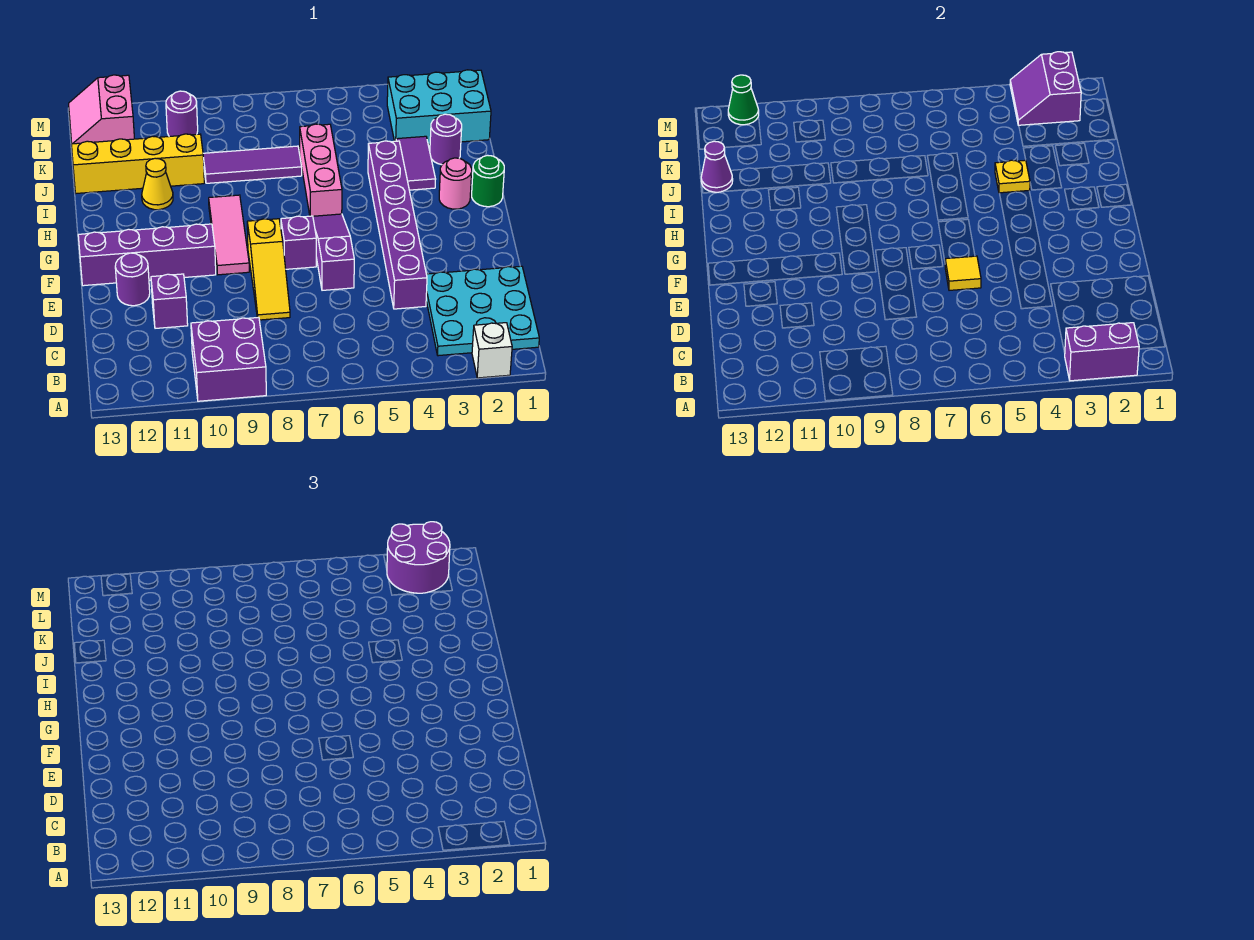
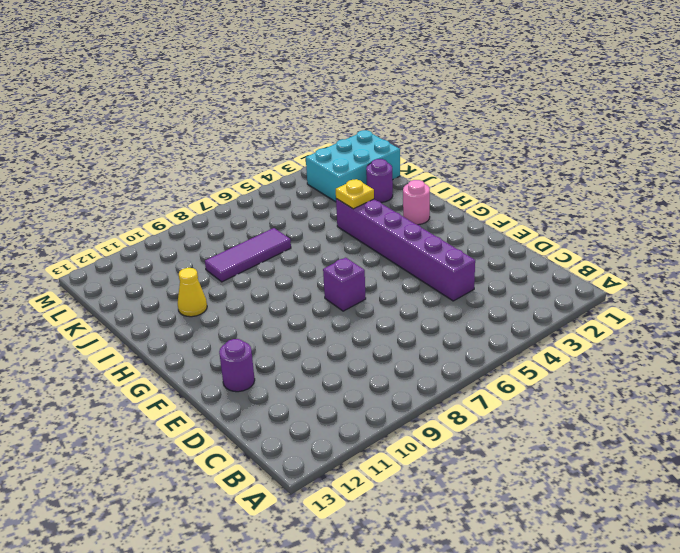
none -> white 1x1 brick [472,323,512,378]
none -> purple 2x2 brick [191,317,266,401]
none -> cyan 3x3 plate [426,266,539,356]

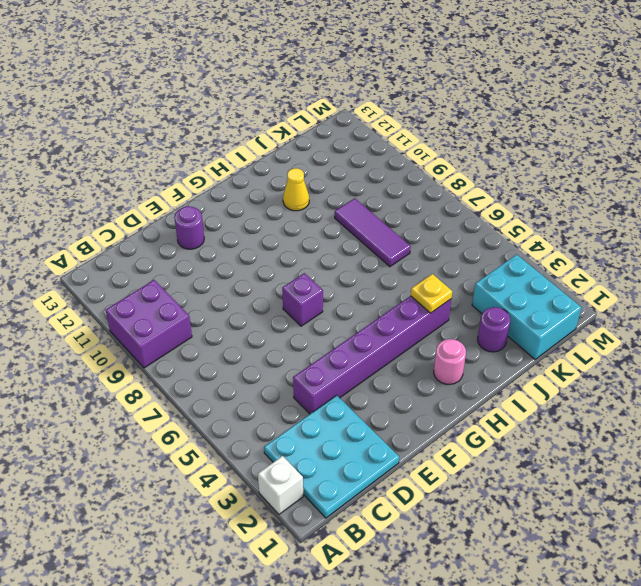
none -> yellow 1x3 slope [247,219,290,320]
none -> purple 1x1 brick [151,274,188,328]
none -> purple 1x3 slope [313,214,354,290]

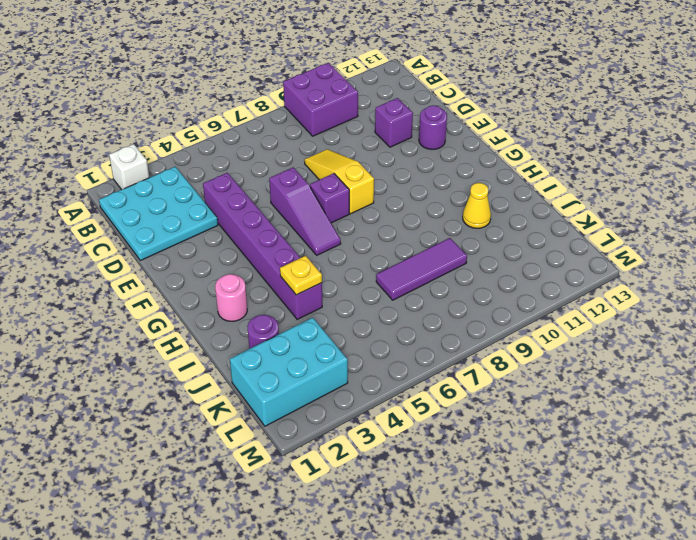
none -> pink 1x3 tile [209,195,249,275]
none -> purple 1x4 brick [78,224,216,286]
none -> green 1x1 round brick [472,155,504,207]

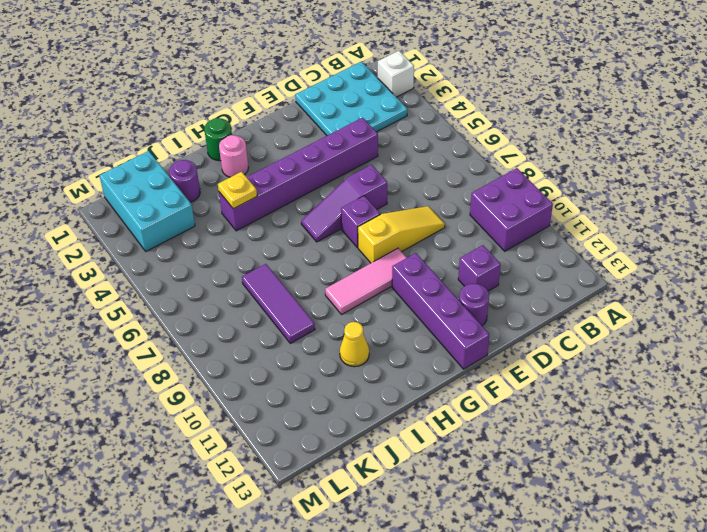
none -> pink 1x3 brick [300,124,342,216]
none -> purple 1x2 tile [396,136,436,190]
none -> yellow 1x4 brick [72,134,204,193]

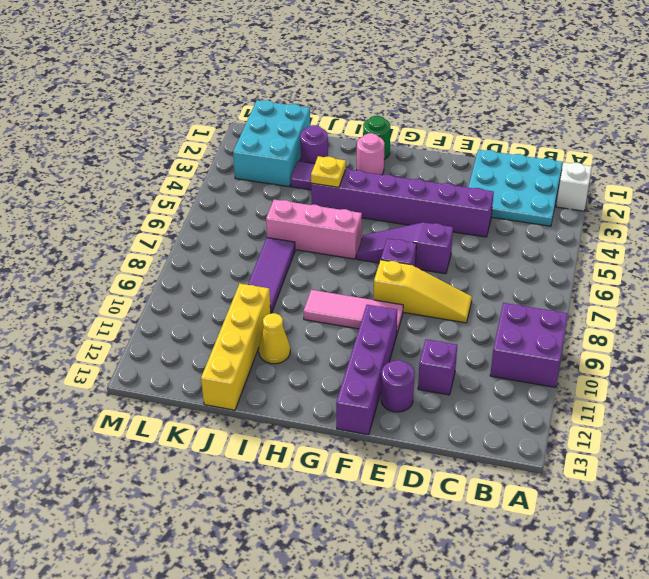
none -> purple 1x1 round brick [166,91,198,136]
none -> pink 2x2 slope [69,75,134,144]
none -> purple 1x2 brick [1065,323,1139,381]

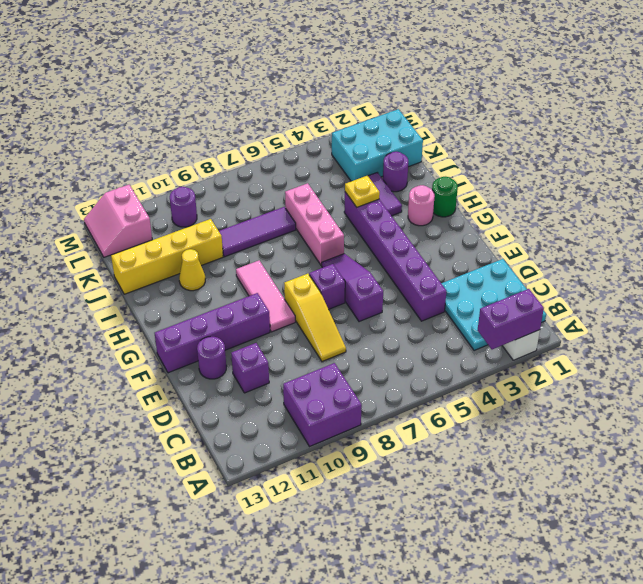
none -> yellow 1x1 tile [945,256,981,290]
none -> purple 1x1 cone [701,141,733,192]
none -> purple 2x2 slope [1010,52,1081,125]

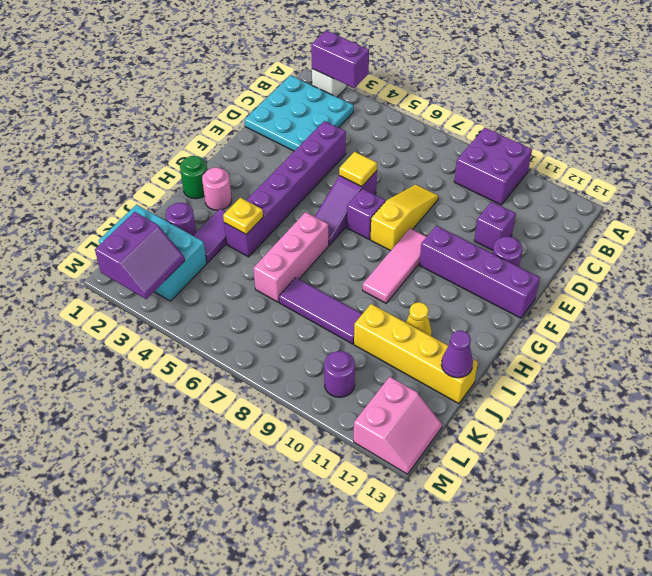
none -> green 1x1 cone [728,75,759,125]
none -> purple 2x2 round brick [387,522,450,593]

